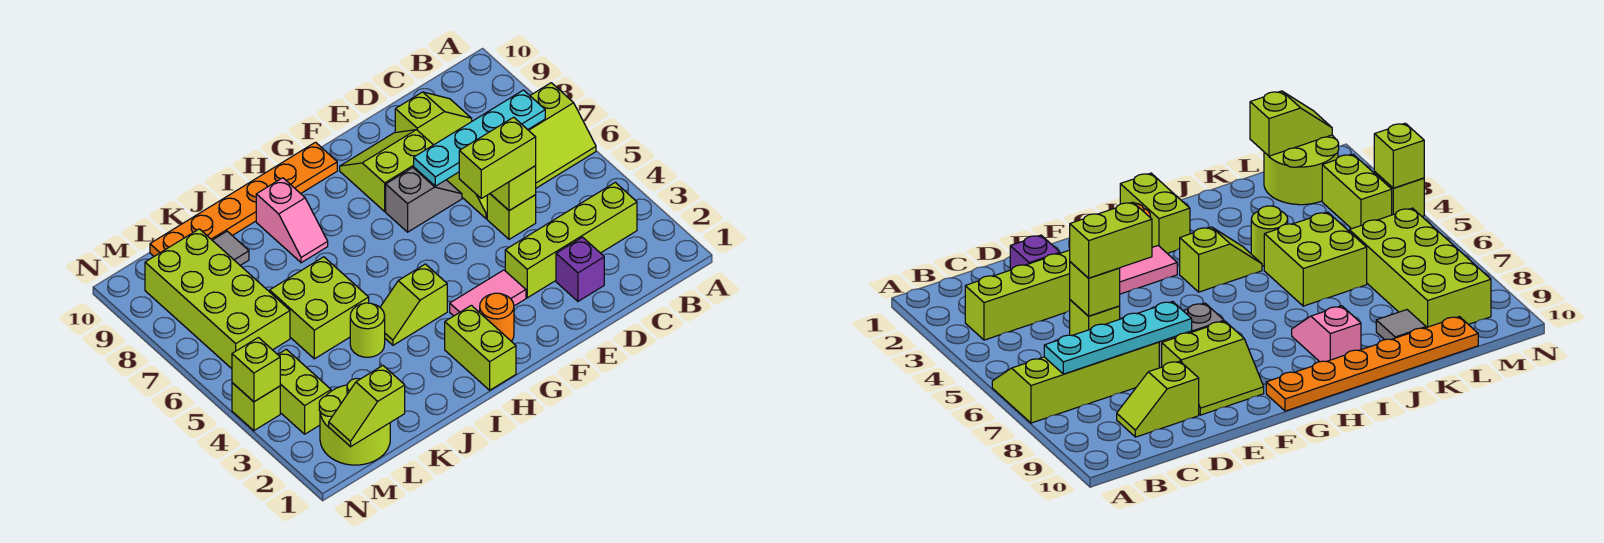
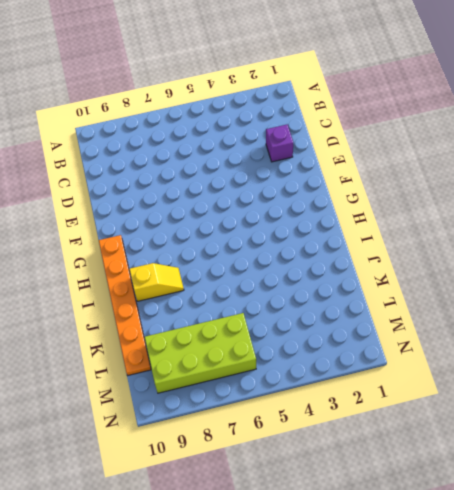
yellow 1x2 slope [129,263,184,301] -> pink 1x2 slope [256,178,328,263]
none -> lime 2x4 slope [447,83,596,219]
none -> lime 1x4 brick [505,182,637,298]
none -> lime 1x2 slope [395,92,472,145]

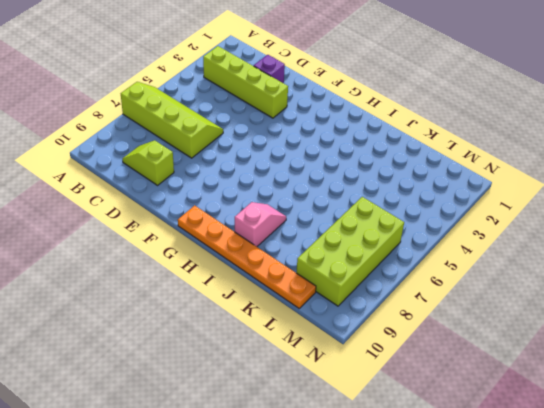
none -> lime 1x1 brick [487,194,536,239]
none -> grey 1x2 slope [386,168,462,232]
none -> lime 2x2 slope [340,130,433,211]

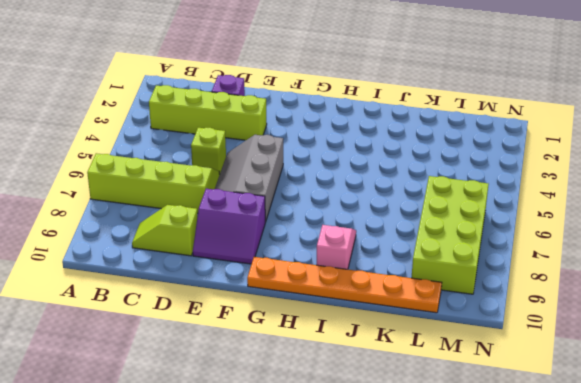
grey 2x3 slope [215,135,283,222] -> grey 1x2 slope [386,168,462,232]
purple 2x2 slope [193,189,265,264] -> lime 2x2 slope [340,130,433,211]
none -> pink 1x2 tile [450,270,526,316]
none -> orange 1x1 round brick [480,293,514,341]
none -> lime 1x2 brick [445,305,516,390]

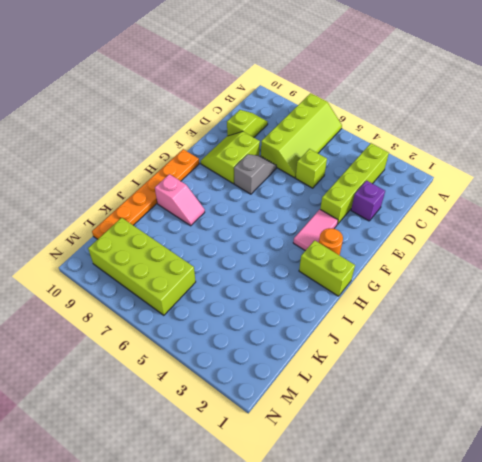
none -> lime 1x2 slope [380,264,447,345]
none -> lime 1x1 round brick [350,303,385,357]
none -> lime 2x2 brick [270,257,369,359]

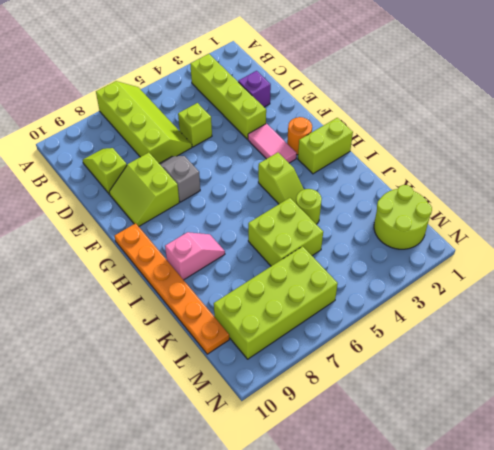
none -> grey 1x1 tile [212,231,249,265]
none -> lime 1x2 brick [278,349,331,434]
none -> lime 1x1 brick [232,383,280,431]

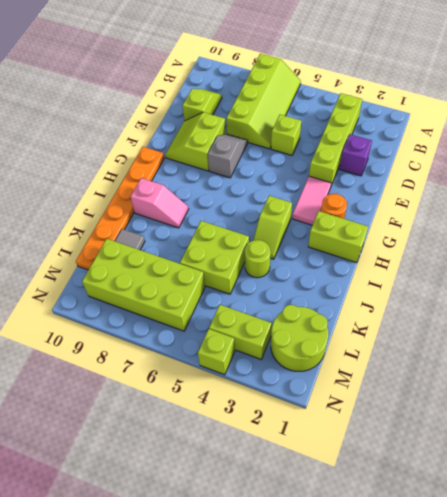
none -> cyan 1x4 plate [414,90,545,186]
none -> lime 1x1 brick [490,166,536,211]
none -> lime 1x2 slope [329,366,405,447]

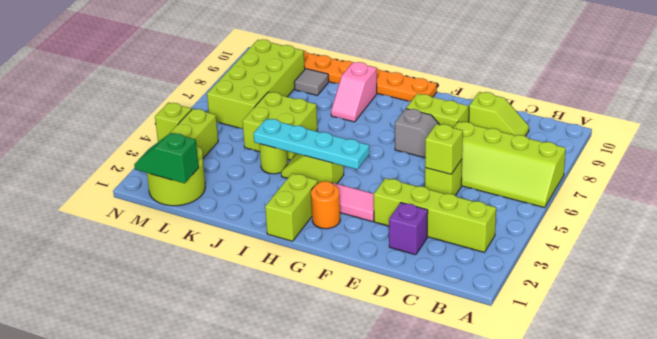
cyan 1x4 plate [254,119,369,169] -> cyan 1x4 plate moved to [414,90,545,186]
green 1x2 slope [134,133,199,183] -> lime 1x2 slope [329,366,405,447]
none -> lime 1x1 brick [232,338,280,402]
none -> lime 1x2 brick [459,117,536,198]

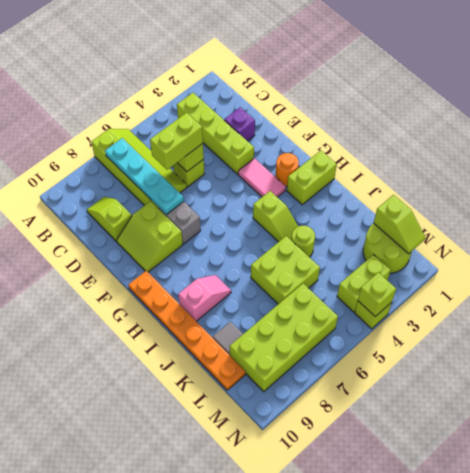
lime 1x2 brick [150,113,203,170] -> lime 1x2 brick turned to [459,117,536,198]

